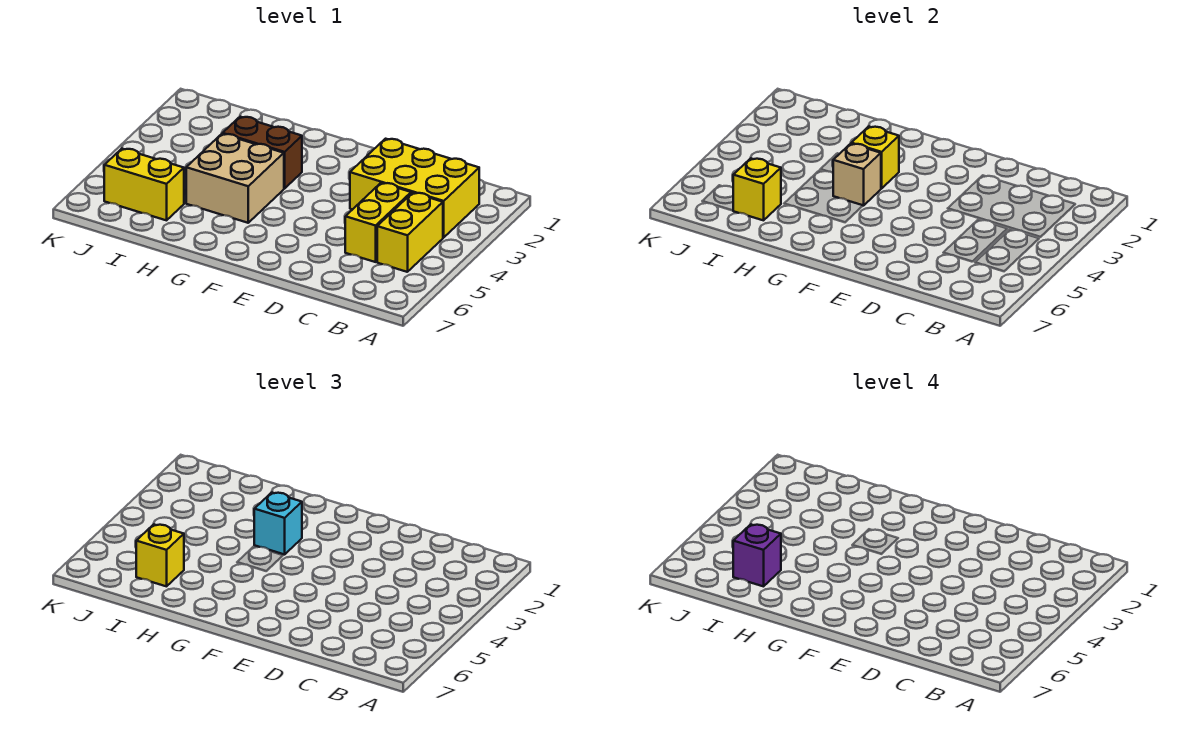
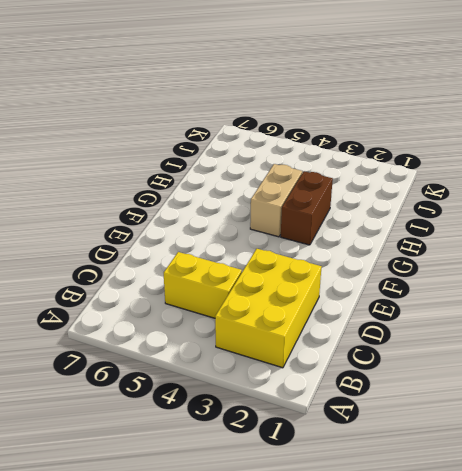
tan 1x2 brick [250,164,302,237] -> tan 2x2 brick [186,134,284,223]
none -> yellow 1x2 brick [377,193,443,272]
none -> yellow 1x2 brick [104,149,184,220]
none -> yellow 1x1 brick [851,127,899,188]

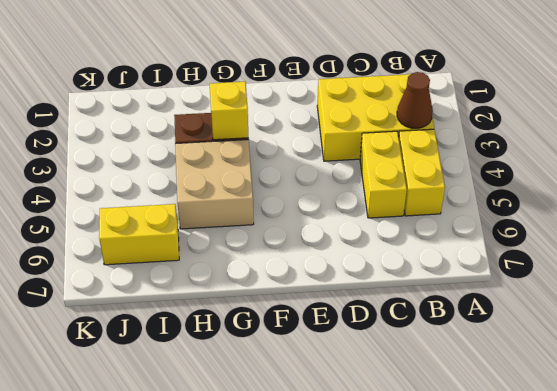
brown 1x1 cone [397,72,433,128] -> none
none -> tan 1x1 brick [833,144,881,206]
none -> yellow 1x1 brick [733,158,781,220]
none -> cyan 1x1 brick [254,493,302,554]

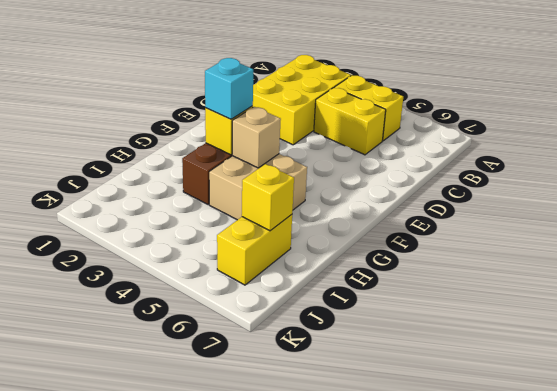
none -> yellow 1x1 brick [136,524,184,586]
none -> purple 1x1 brick [733,524,781,586]

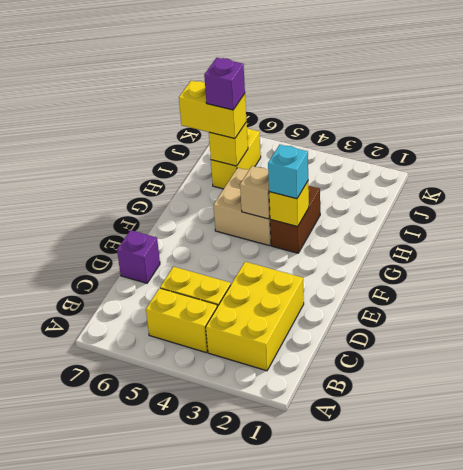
purple 1x1 brick [117,230,160,283] -> none
yellow 1x2 brick [179,81,246,139] -> yellow 1x1 brick [136,524,184,586]

